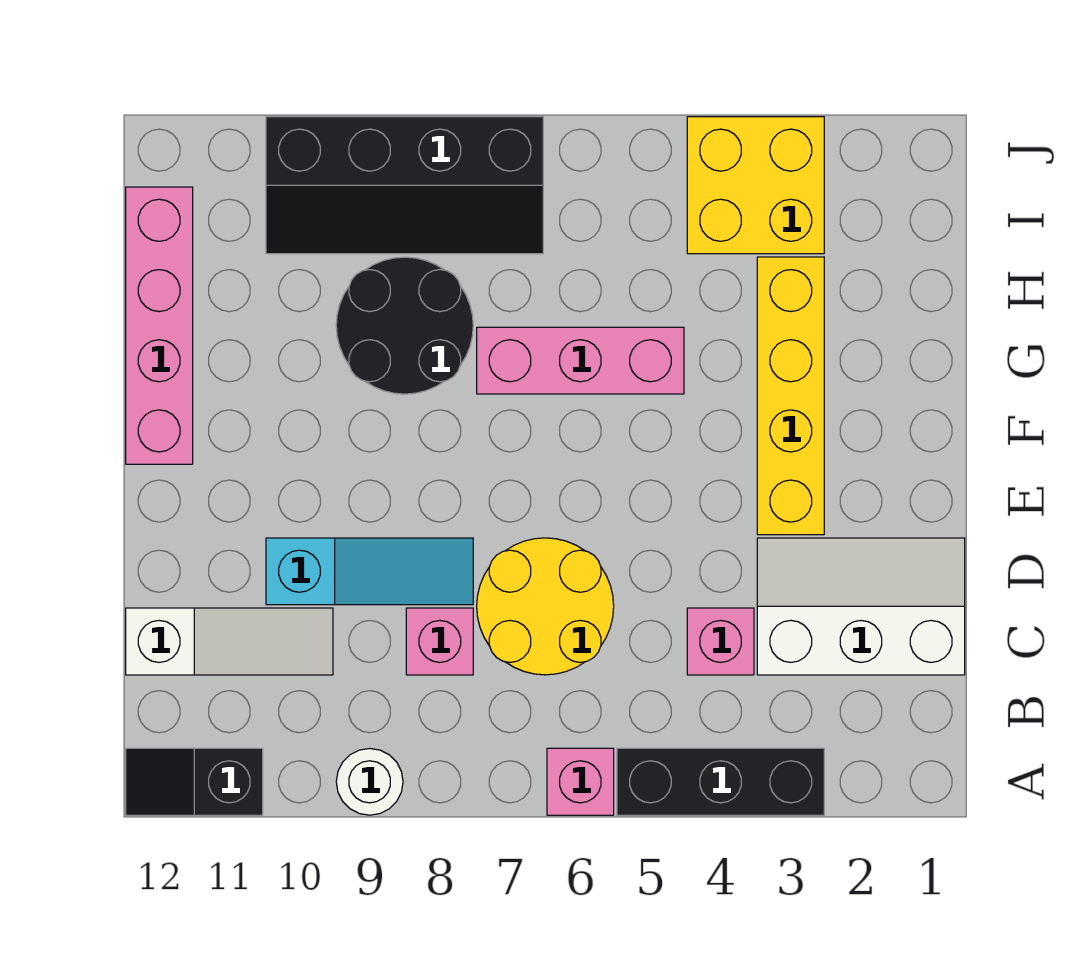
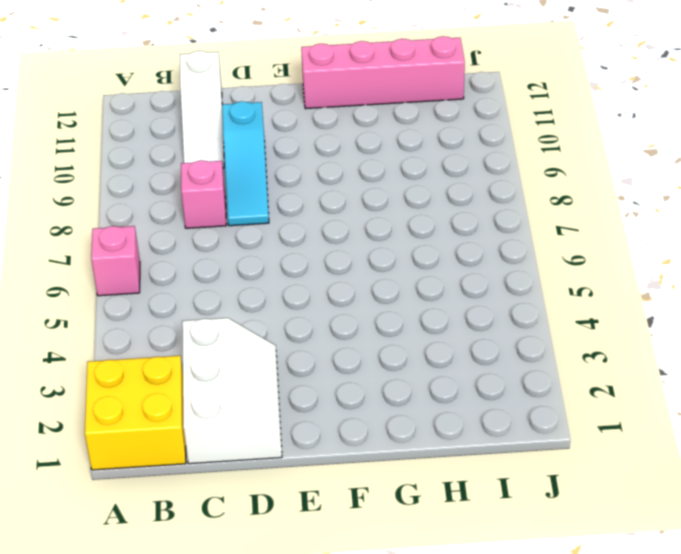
yellow 2x2 brick [85,356,186,470] -> yellow 2x2 brick moved to [687,117,824,254]
none -> black 1x3 brick [617,748,824,815]
none -> white 1x1 round brick [336,748,403,815]
none -> black 1x2 slope [126,748,263,815]

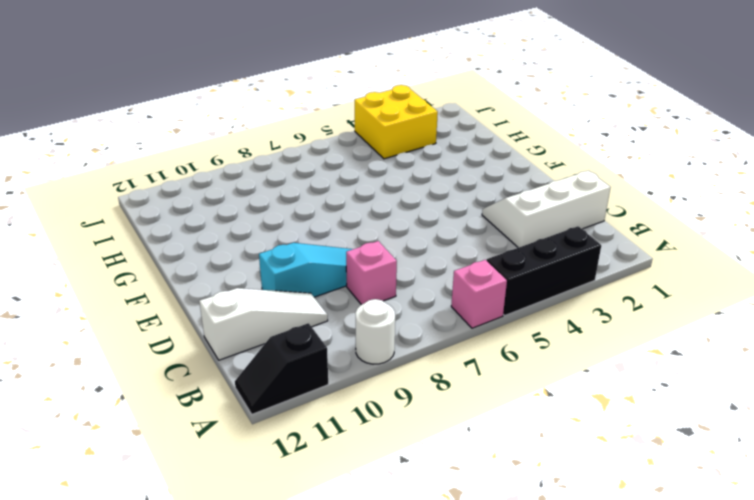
none -> pink 1x1 brick [687,608,754,675]
none -> yellow 2x2 round brick [477,538,614,675]
none -> yellow 1x4 brick [757,257,824,535]

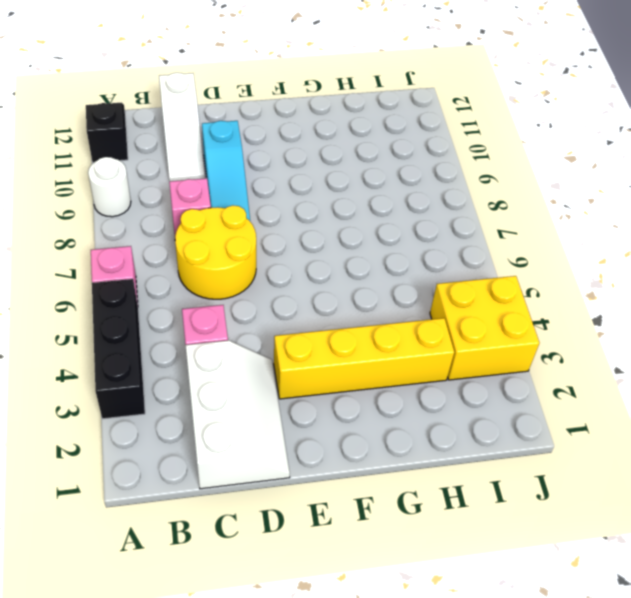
none -> pink 1x4 brick [126,187,193,464]
none -> pink 1x3 brick [477,327,684,394]
none -> black 2x2 round brick [336,257,473,394]

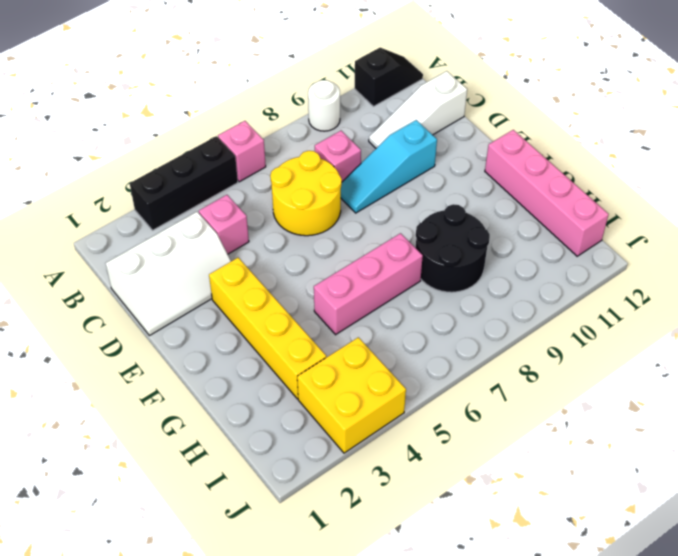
none -> black 2x4 slope [266,117,543,254]

